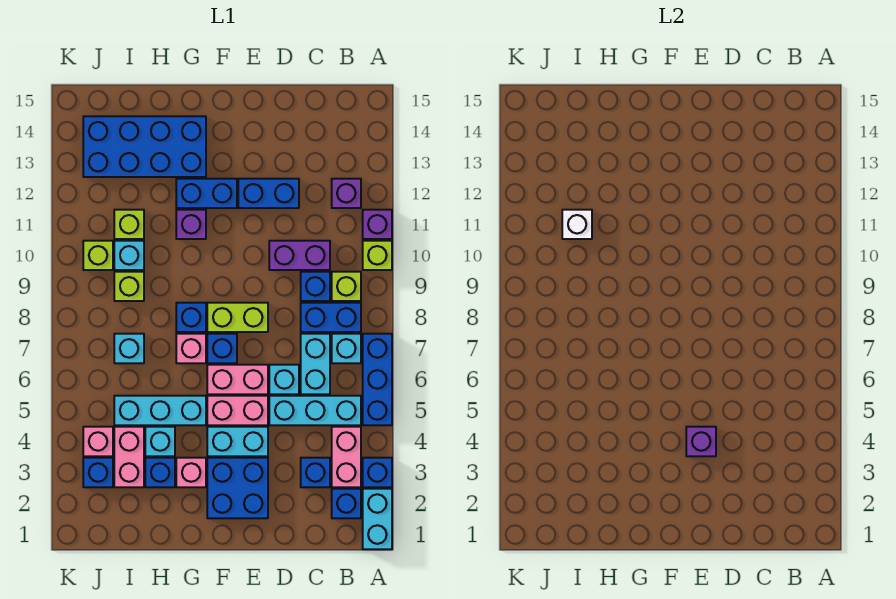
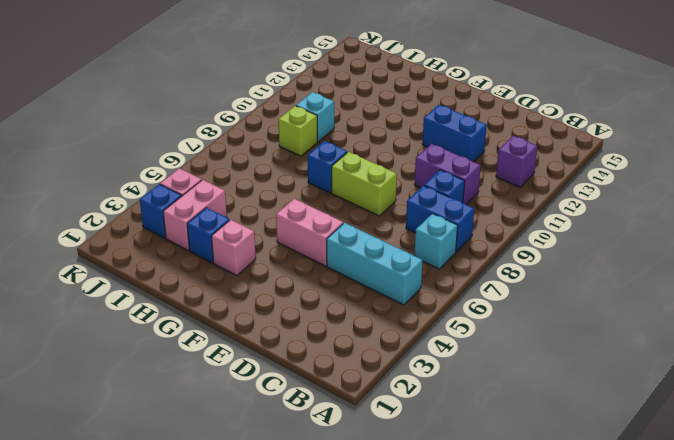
none -> cyan 1x2 brick [363,489,392,549]
none -> blue 1x1 brick [363,458,392,487]
none -> blue 1x3 brick [363,334,392,425]
none -> lime 1x1 brick [363,241,392,270]

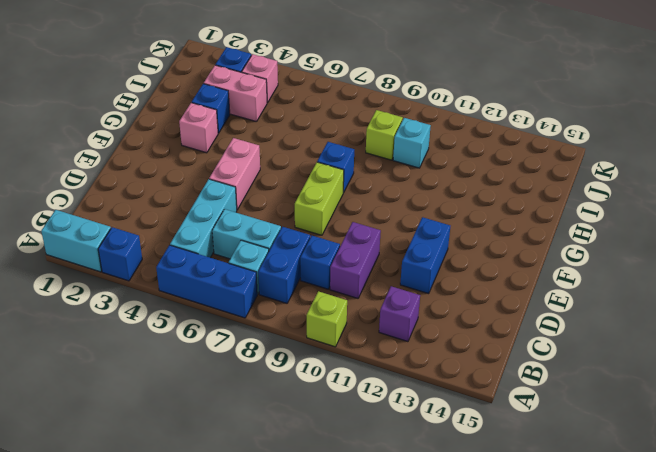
none -> purple 1x1 brick [363,210,392,239]
none -> blue 1x1 brick [332,489,361,518]
none -> pink 1x2 brick [332,427,361,487]
none -> lime 1x1 brick [332,272,361,301]

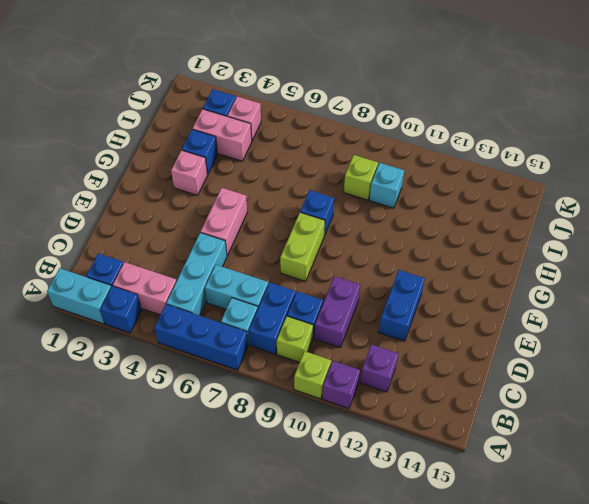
none -> blue 1x1 brick [301,458,330,487]
none -> cyan 1x1 brick [269,365,299,394]
none -> blue 2x2 brick [207,458,268,518]
none -> cyan 1x2 brick [207,427,268,456]

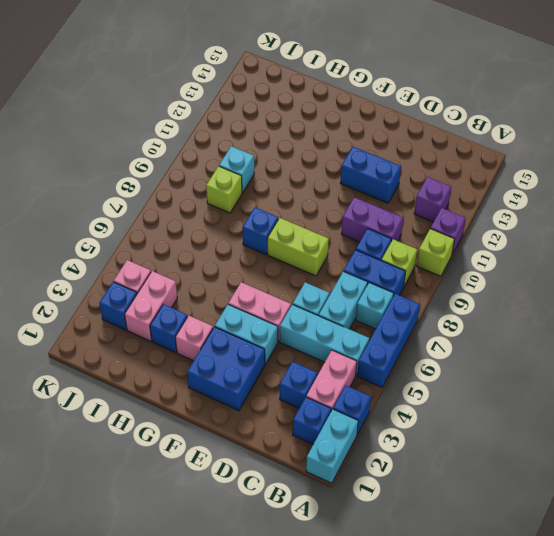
none -> pink 1x2 brick [207,365,268,394]
none -> blue 1x1 brick [207,334,237,363]
none -> blue 1x2 brick [176,179,237,208]
none -> cyan 1x3 brick [114,396,206,425]

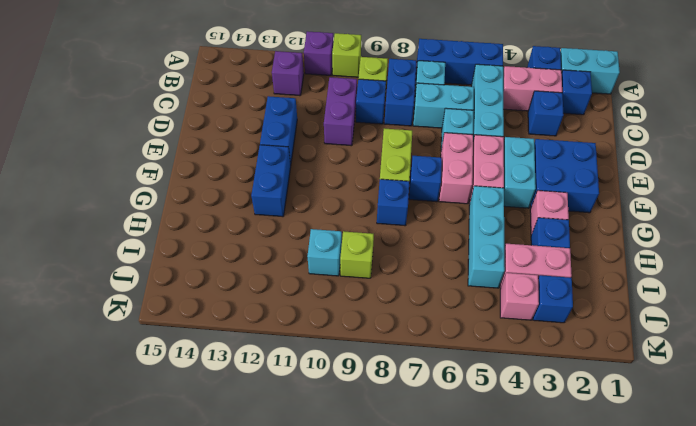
none -> pink 1x1 brick [176,334,206,363]
none -> purple 1x1 brick [176,210,206,239]
none -> blue 2x4 brick [83,116,206,177]
none -> cyan 1x1 brick [145,427,175,456]

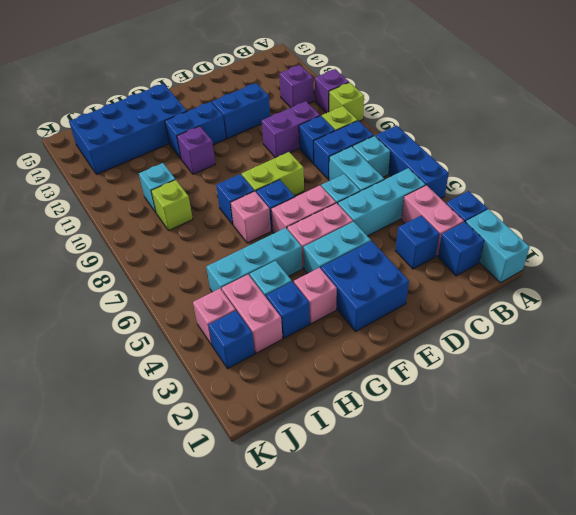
none -> cyan 1x1 brick [114,334,144,363]
none -> lime 1x1 brick [114,210,144,239]
none -> lime 1x1 brick [83,241,113,270]
none -> purple 1x1 brick [686,427,716,456]

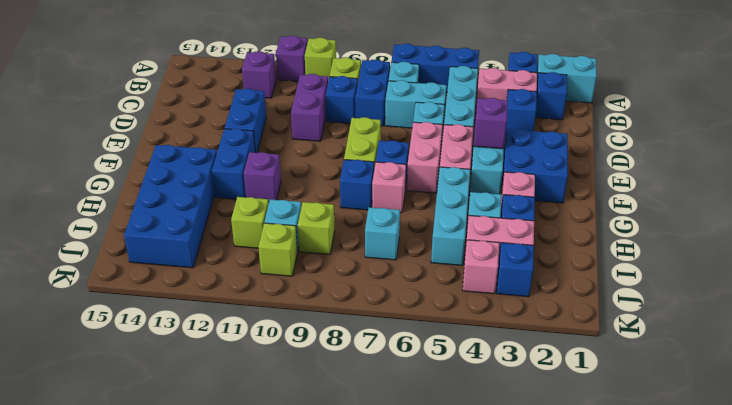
none -> white 1x1 brick [562,210,592,239]

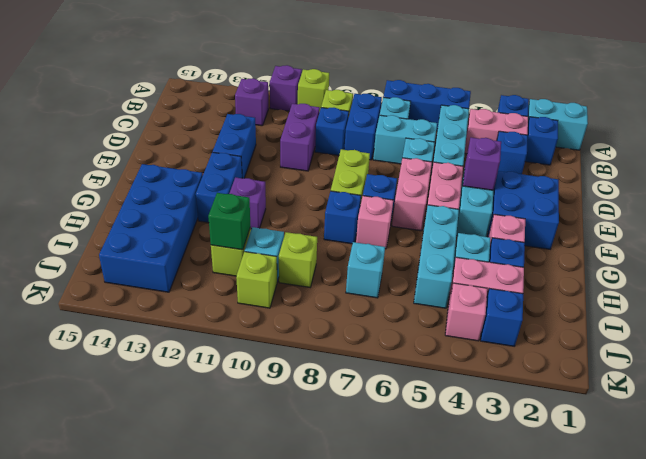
green 1x1 brick [208,193,251,250] -> white 1x1 brick [562,210,592,239]

